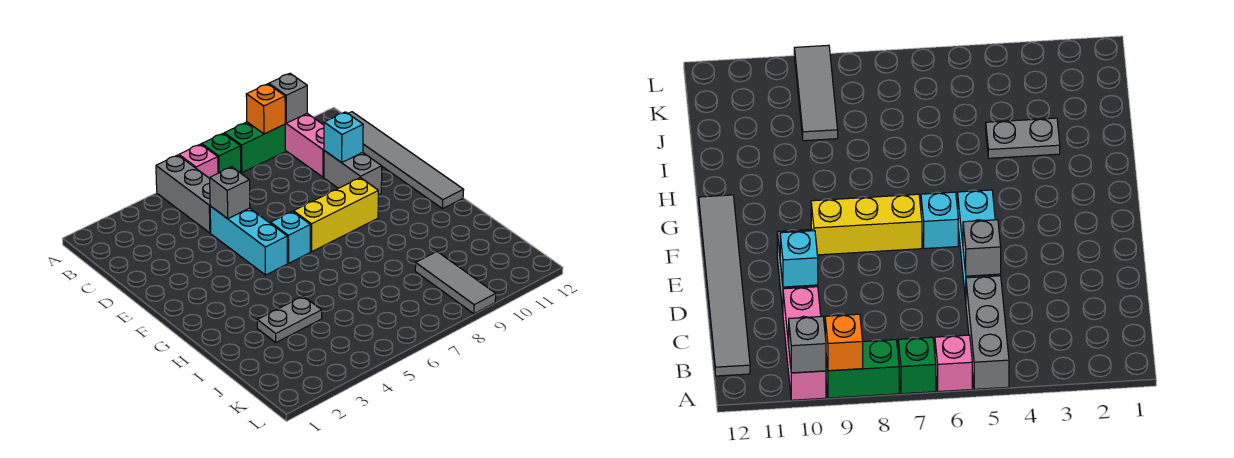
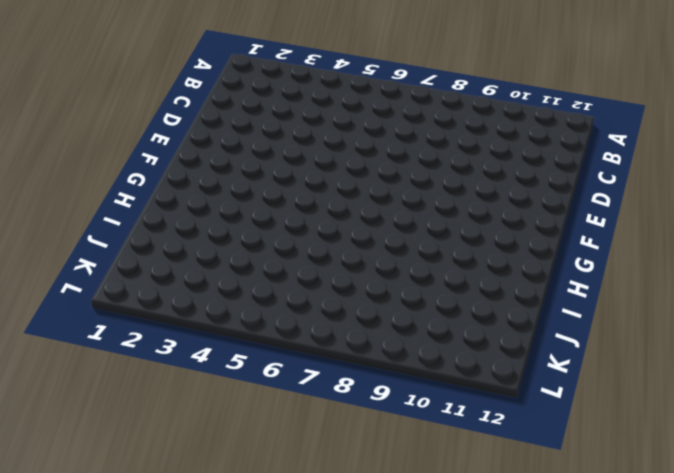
none -> grey 1x3 brick [156,155,211,233]
none -> pink 1x1 brick [179,144,218,178]
none -> green 1x1 brick [202,133,241,173]

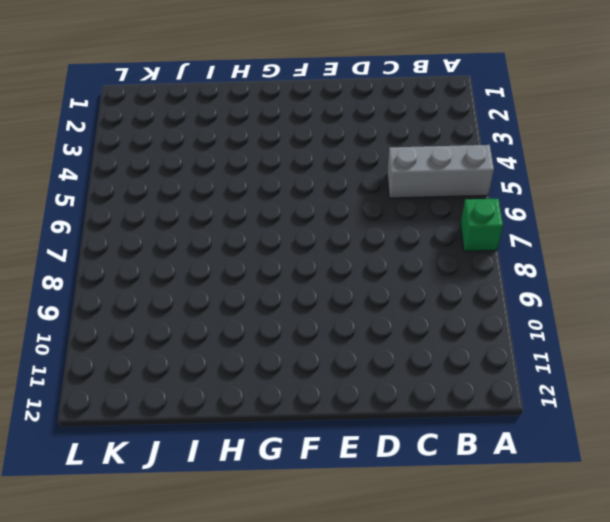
none -> pink 1x1 brick [179,144,218,178]
none -> green 1x2 brick [224,122,285,173]
none -> pink 1x3 brick [285,114,324,177]

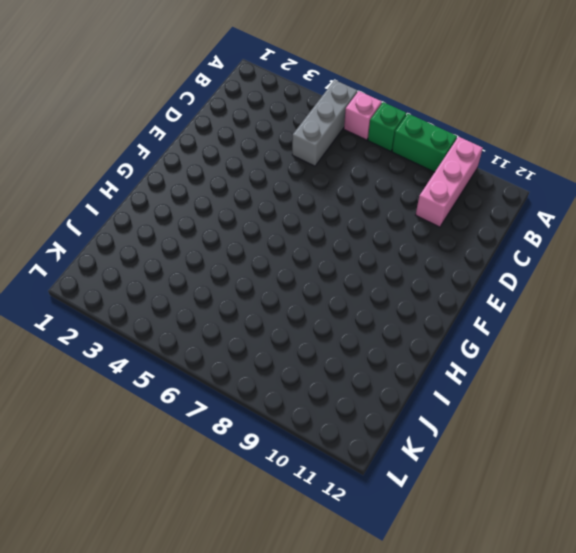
none -> grey 1x6 tile [348,112,464,209]
none -> cyan 1x3 brick [210,206,287,275]
none -> grey 1x2 brick [324,151,382,195]

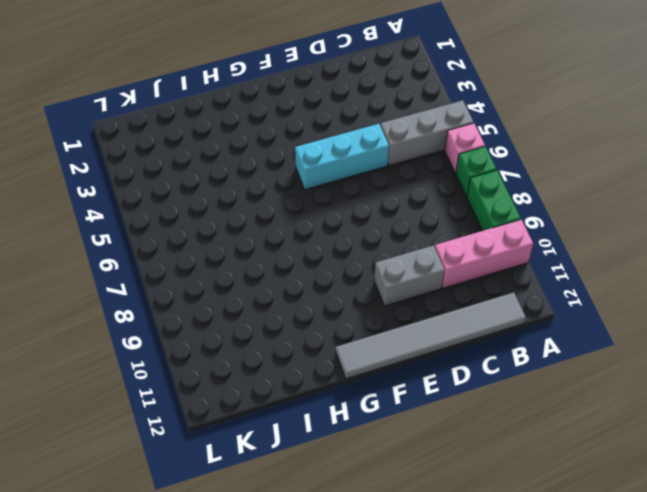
none -> cyan 1x1 brick [271,211,310,263]
none -> yellow 1x3 brick [294,178,378,252]
none -> grey 1x2 plate [257,296,322,342]

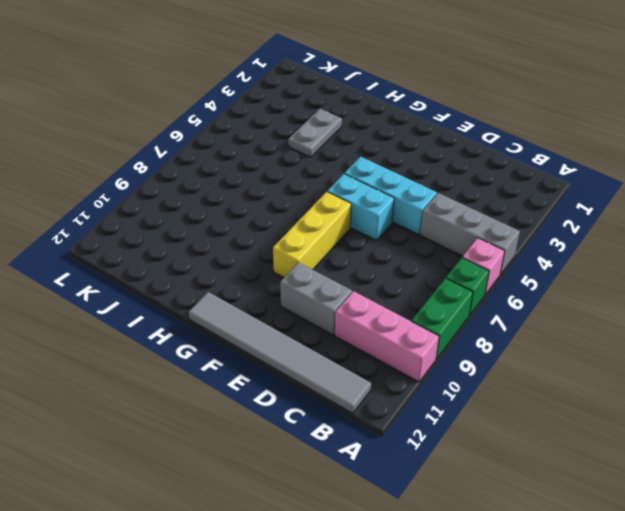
cyan 1x2 brick [327,174,394,240] -> cyan 1x1 brick [271,211,310,263]
none -> grey 1x3 tile [415,252,496,314]
none -> orange 1x1 brick [246,84,285,134]
none -> grey 1x1 brick [269,74,307,123]

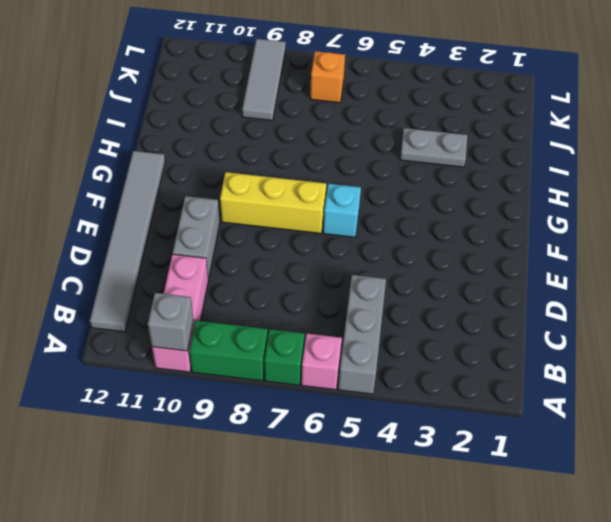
orange 1x1 brick [310,51,345,103] -> orange 1x1 brick moved to [246,84,285,134]
none -> cyan 1x3 brick [210,206,287,275]
none -> grey 1x1 brick [210,167,250,219]
none -> cyan 1x1 brick [324,112,363,163]

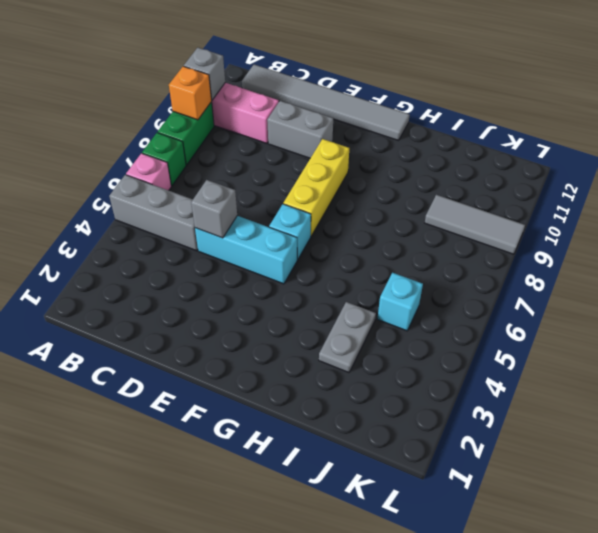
cyan 1x1 brick [377,273,423,331] -> cyan 1x1 brick moved to [324,112,363,163]

